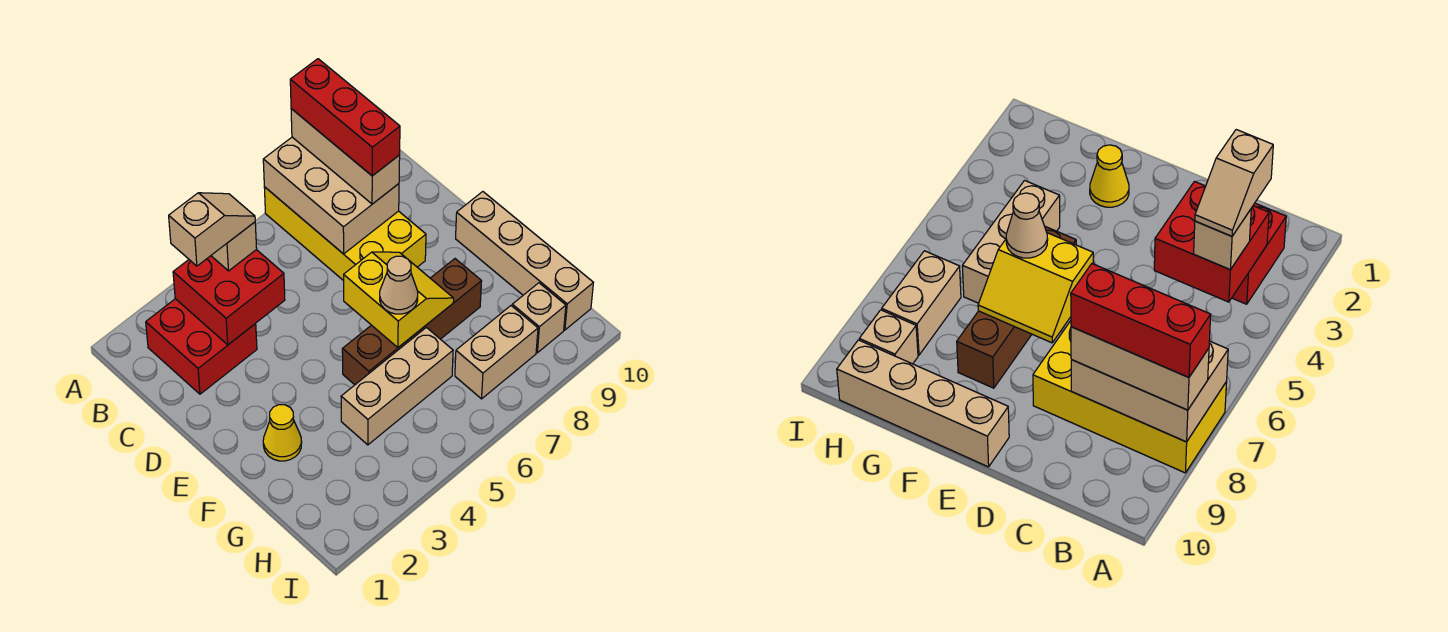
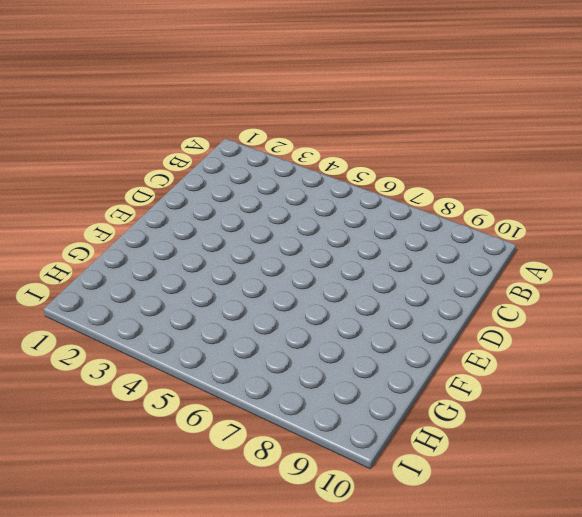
none -> yellow 2x4 brick [264,187,426,281]
none -> red 2x2 brick [146,299,257,394]
none -> tan 1x4 brick [456,192,593,330]

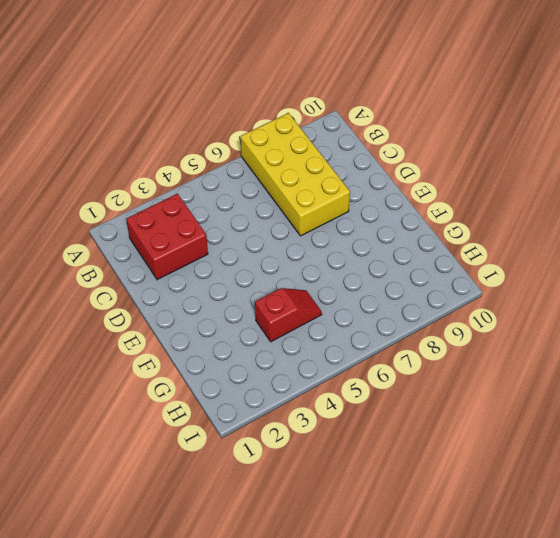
red 1x2 slope [255,288,322,342] -> tan 1x3 brick [341,327,453,445]
none -> tan 1x4 brick [456,192,593,330]
none -> yellow 1x1 cone [263,405,302,461]
none -> brown 1x4 brick [342,259,482,385]

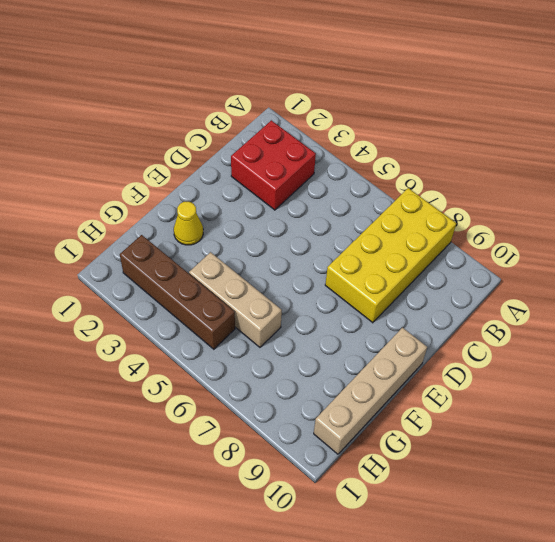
brown 1x4 brick [120,235,235,349] -> brown 1x4 brick moved to [342,259,482,385]
none -> tan 1x2 brick [455,306,538,399]
none -> tan 1x1 brick [512,283,566,353]
none -> tan 2x3 brick [263,137,399,254]

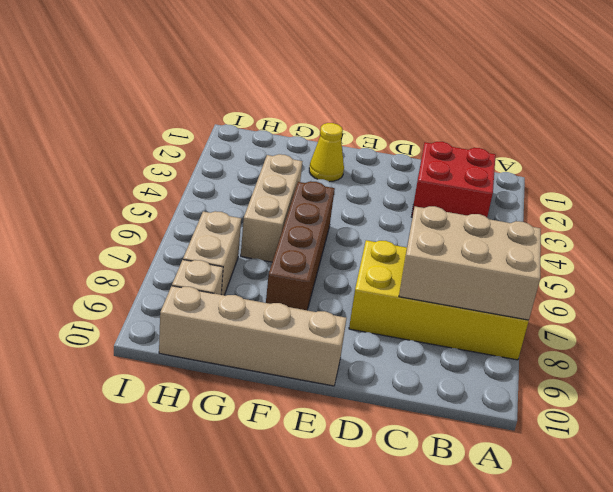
none -> red 2x2 brick [173,250,285,345]
none -> yellow 2x2 slope [344,252,454,348]
none -> tan 1x3 brick [291,109,400,204]

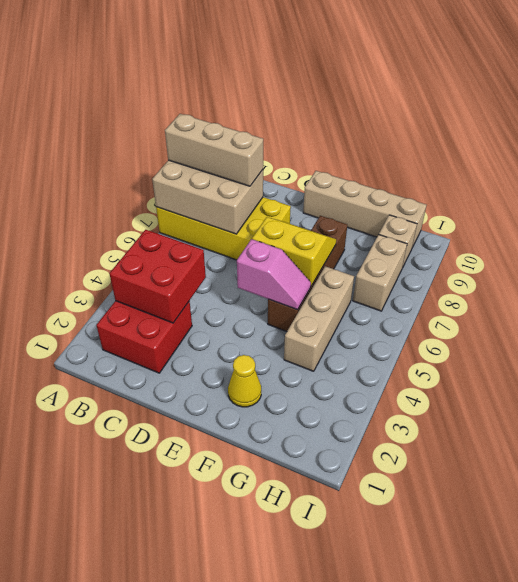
pink 1x2 slope [237,239,311,310] -> none
none -> tan 1x1 brick [211,222,257,271]
none -> tan 1x1 cone [380,256,418,314]
none -> red 1x3 brick [290,59,400,176]

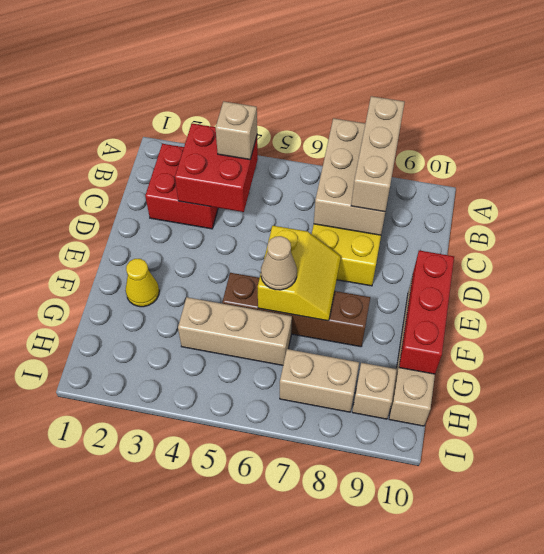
red 1x3 brick [399,250,454,374] -> red 1x3 brick moved to [290,59,400,176]
none -> tan 1x2 slope [169,193,255,266]

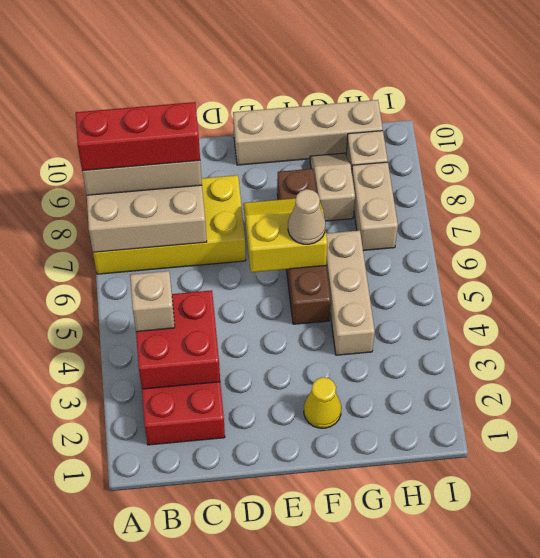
tan 1x2 slope [310,153,355,221] -> tan 1x2 slope moved to [169,193,255,266]

